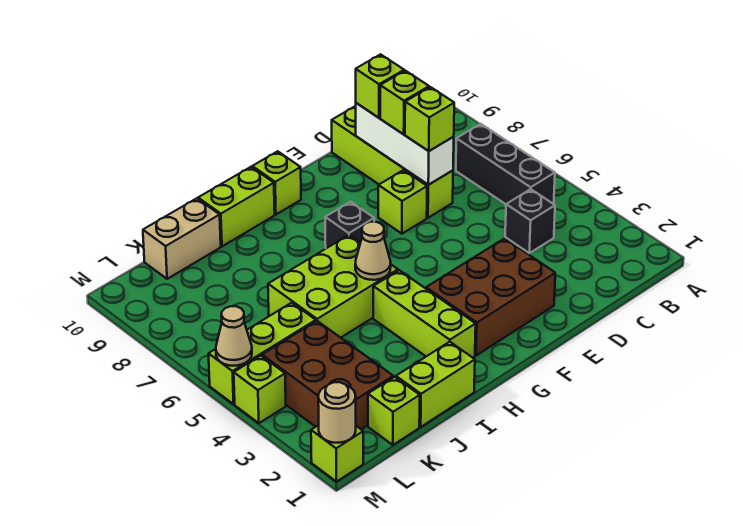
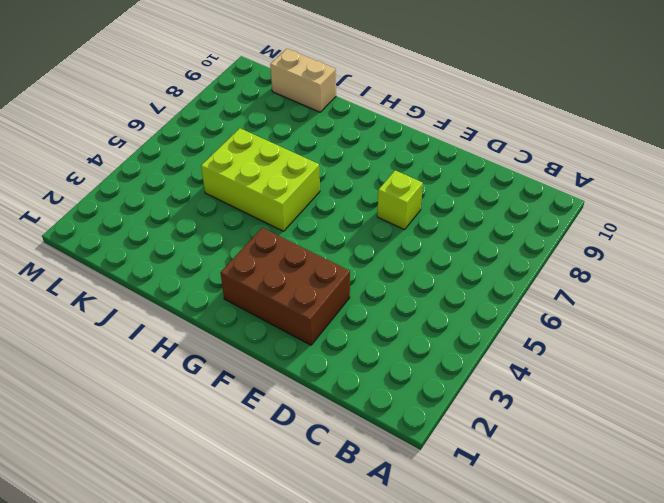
none -> black 1x3 brick [456,124,555,204]
none -> black 1x1 brick [505,189,555,253]
none -> lime 1x4 brick [332,106,453,218]

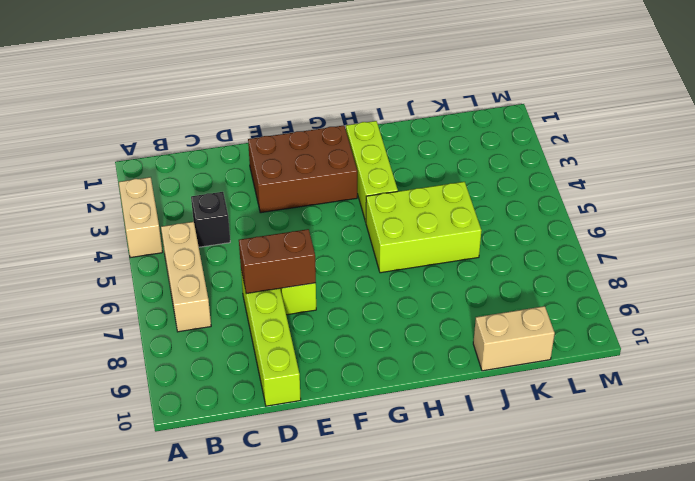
tan 1x2 brick [119,177,162,258] -> none
tan 1x3 brick [161,222,211,332] -> black 1x3 brick [456,124,555,204]
brown 1x2 brick [239,229,316,294] -> white 1x3 brick [356,103,454,185]
none -> black 1x1 brick [325,202,374,248]
none -> lime 1x1 brick [252,151,301,214]
none -> lime 1x2 brick [198,167,275,246]

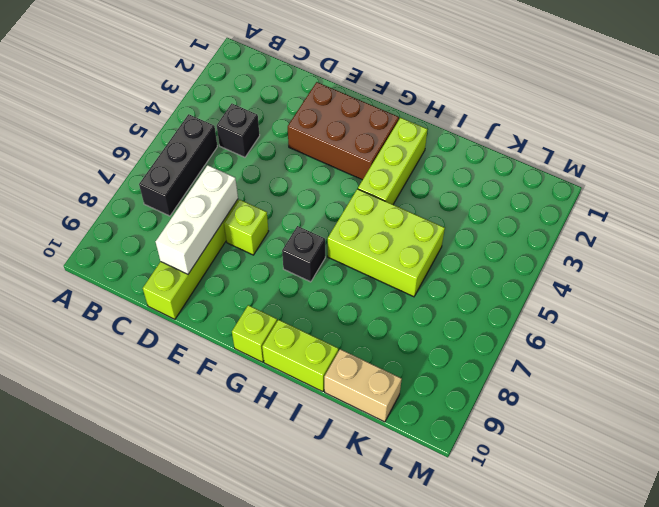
none -> lime 1x2 brick [396,342,475,427]
none -> lime 1x1 brick [368,377,420,445]
none -> brown 2x3 brick [262,321,393,429]

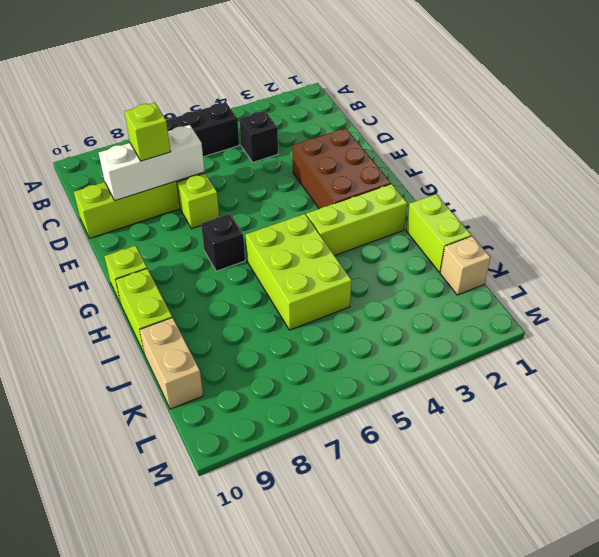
tan 1x1 brick [440,236,491,295] -> lime 1x1 brick [368,377,420,445]
none -> brown 2x3 brick [262,321,393,429]
none -> lime 1x3 brick [209,303,316,404]
none -> lime 1x1 brick [311,425,363,482]

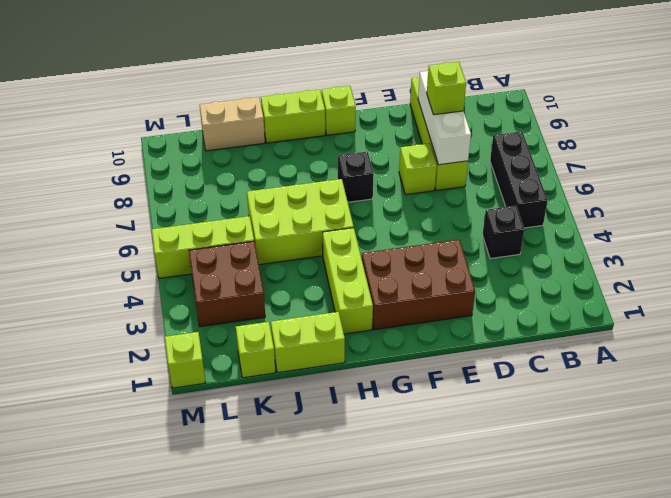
brown 2x2 brick [189,241,265,327] -> brown 2x3 brick [262,321,393,429]
none -> lime 1x1 brick [234,356,286,423]
none -> tan 1x1 cone [355,222,391,280]
none -> tan 1x1 round brick [318,382,356,443]

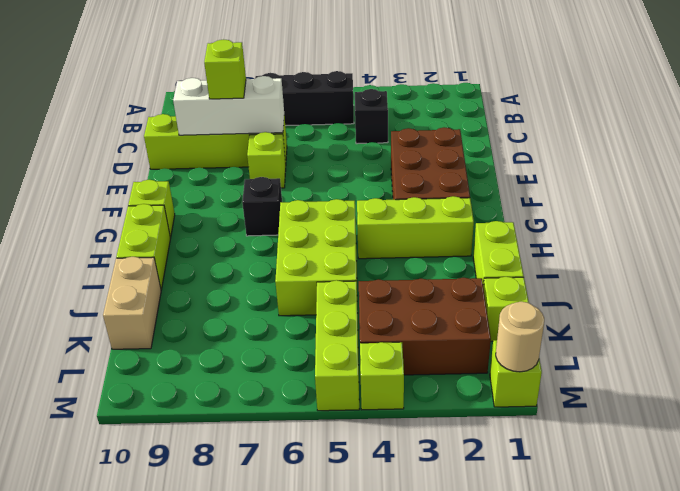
none -> tan 1x1 cone [355,222,391,280]
none -> tan 1x1 cone [216,306,252,366]
none -> lime 1x1 brick [405,87,454,151]

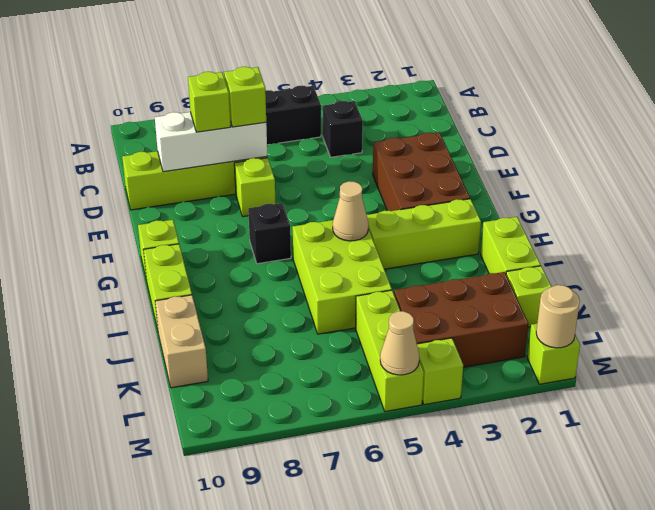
none -> lime 1x1 brick [356,54,404,118]

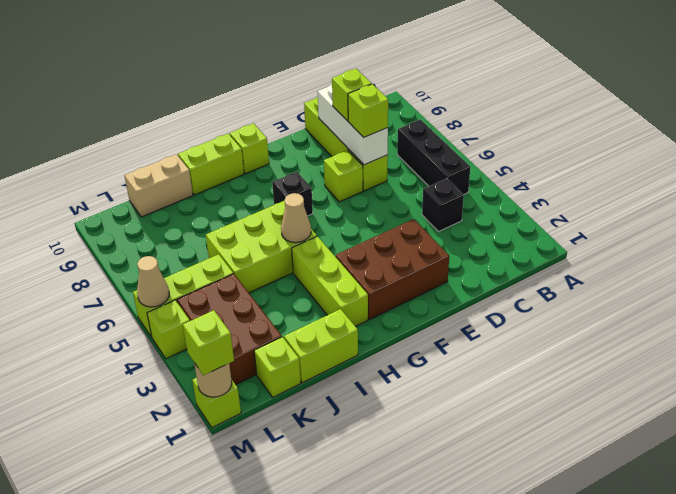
lime 1x1 brick [183,310,234,375] -> lime 1x1 brick moved to [356,54,404,118]

